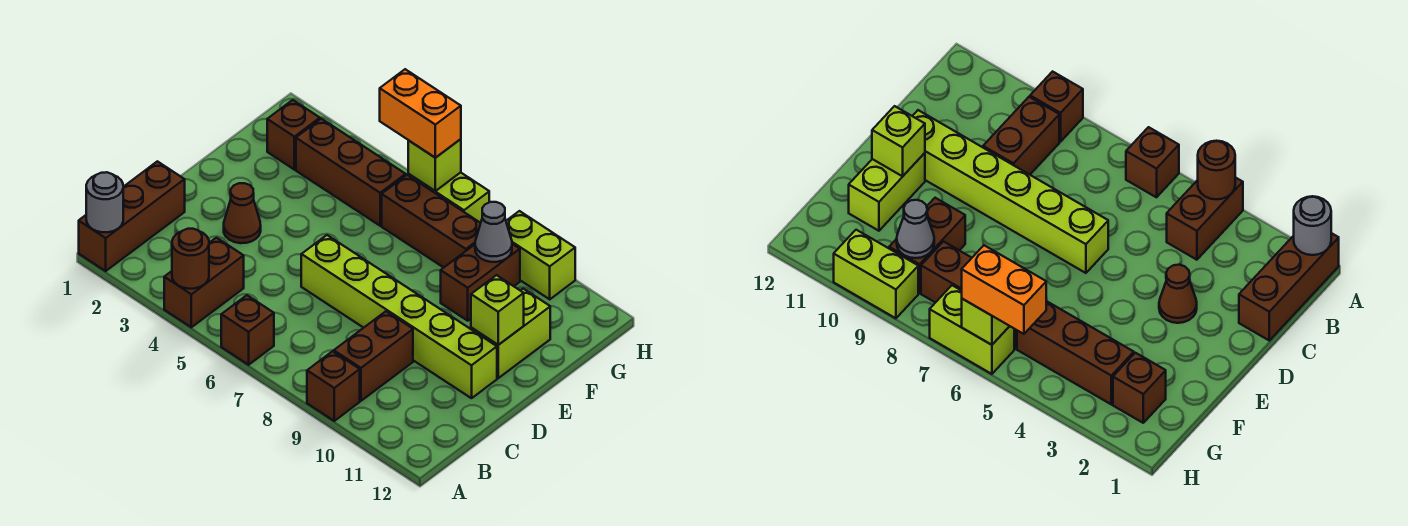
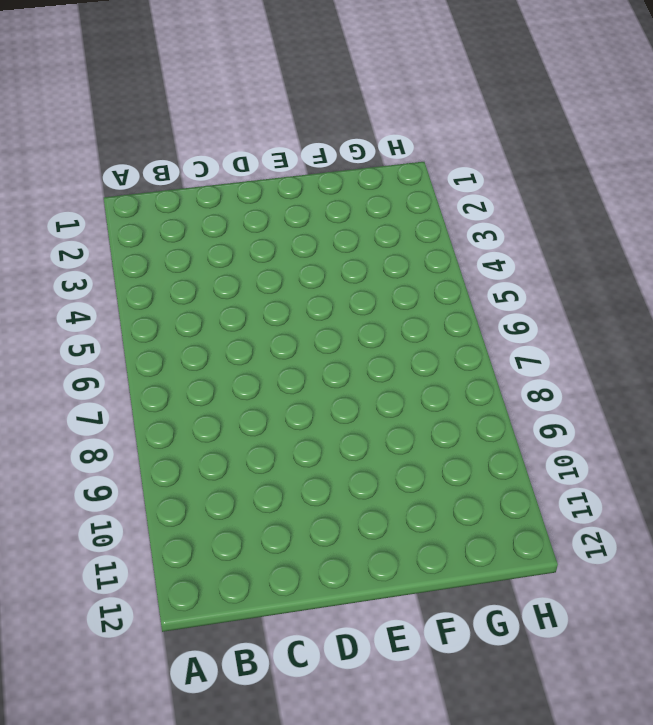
none -> brown 1x3 brick [79,161,185,271]
none -> brown 1x2 brick [164,238,244,327]
none -> brown 1x1 brick [221,295,274,365]

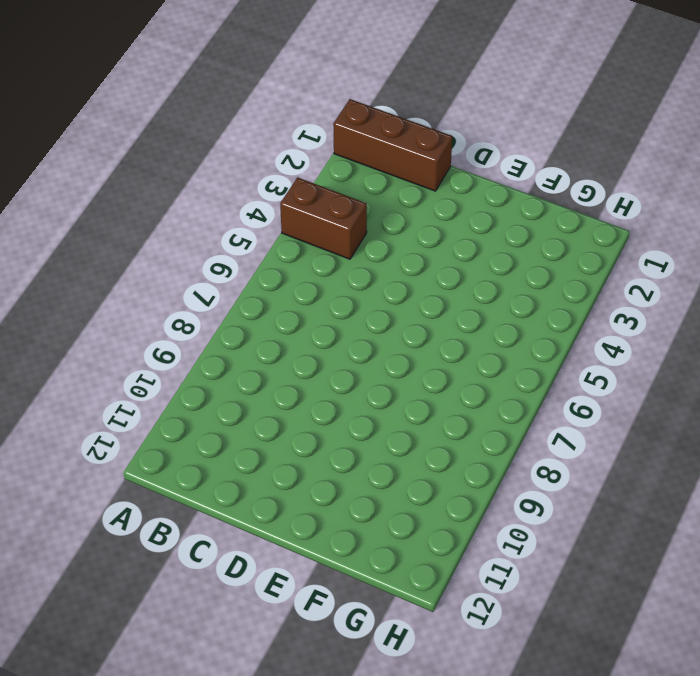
none -> brown 1x1 brick [221,295,274,365]
none -> brown 1x1 brick [307,351,360,421]
none -> brown 1x2 brick [334,311,413,401]

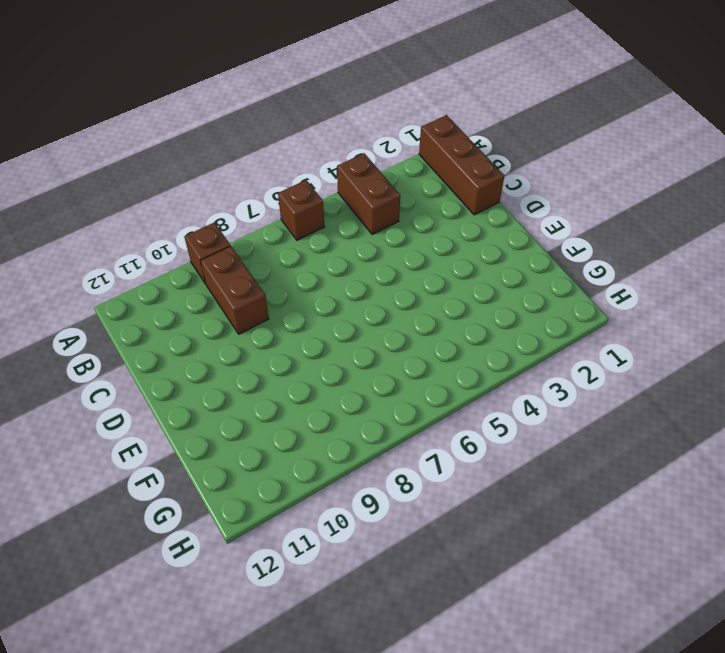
none -> brown 1x1 cone [224,183,261,243]
none -> lime 1x6 brick [301,235,497,398]
none -> lime 1x2 brick [471,289,550,378]

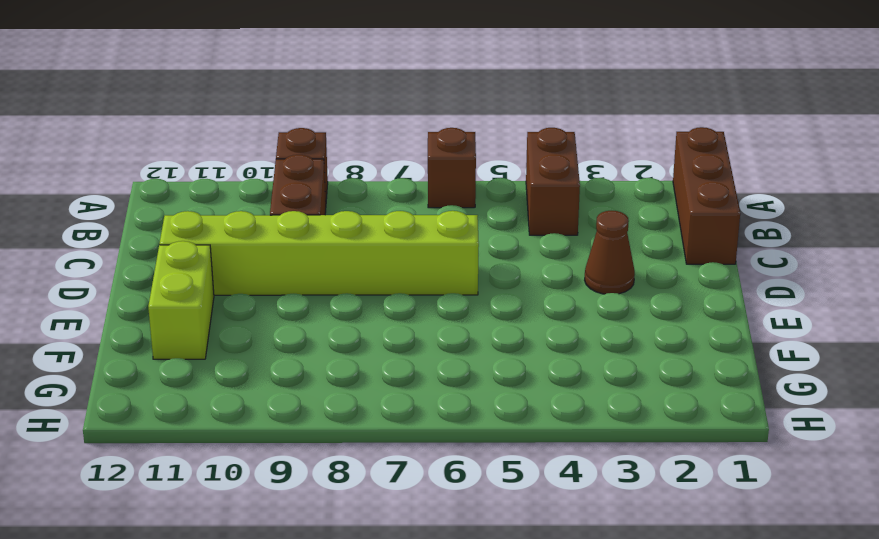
none -> brown 1x2 brick [441,244,520,321]
none -> brown 1x1 brick [267,100,320,170]
none -> brown 1x3 brick [296,119,406,226]

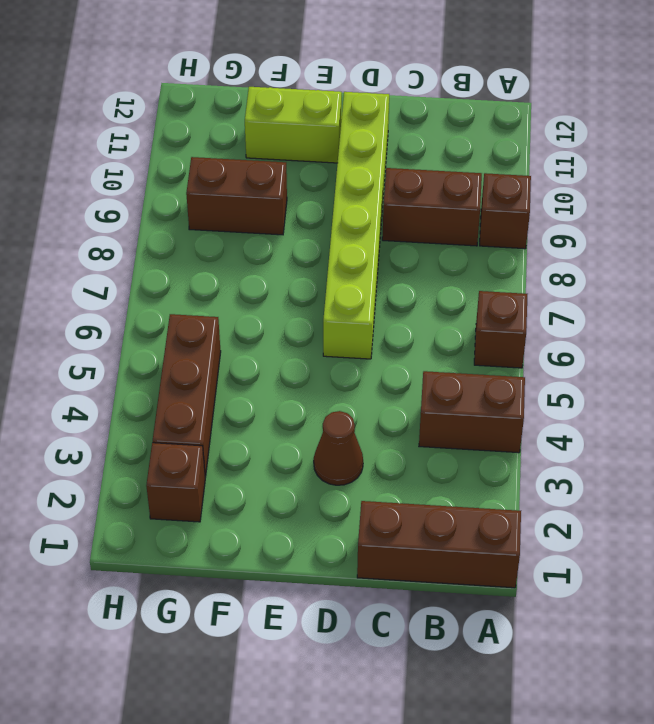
none -> brown 1x3 brick [382,175,481,268]
none -> lime 1x2 brick [408,172,489,223]
none -> lime 1x2 brick [506,211,575,299]

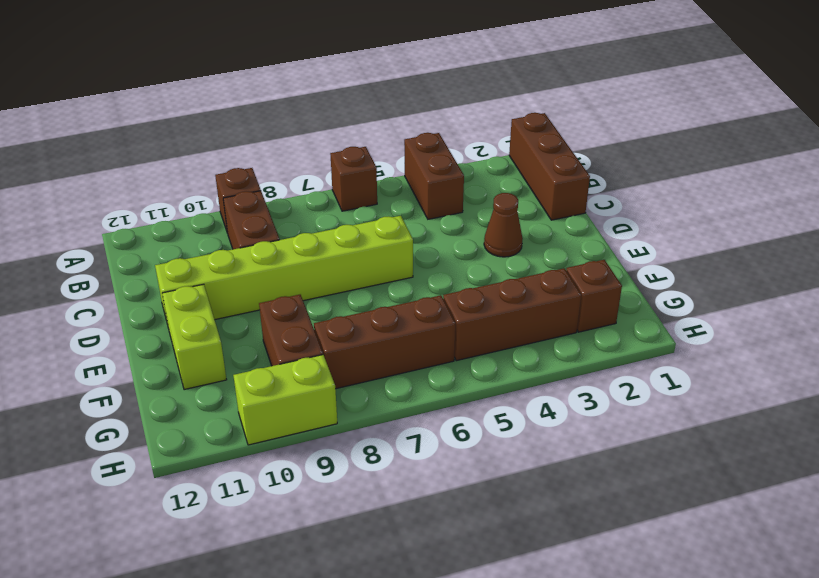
none -> lime 1x2 brick [408,172,489,223]
none -> grey 1x1 round brick [86,172,123,232]
none -> brown 1x1 round brick [172,229,209,289]

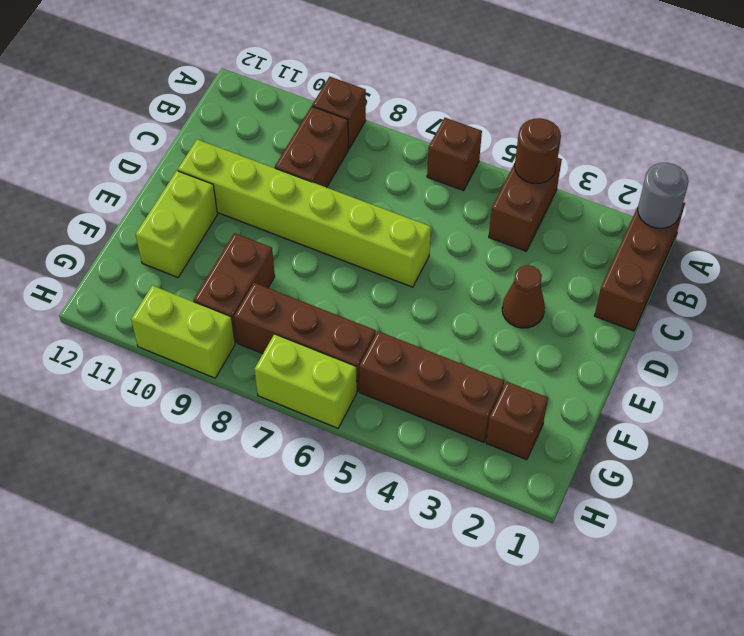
none -> lime 1x1 brick [471,275,524,345]
none -> grey 1x1 cone [475,202,512,262]
none -> lime 1x1 brick [408,139,461,191]

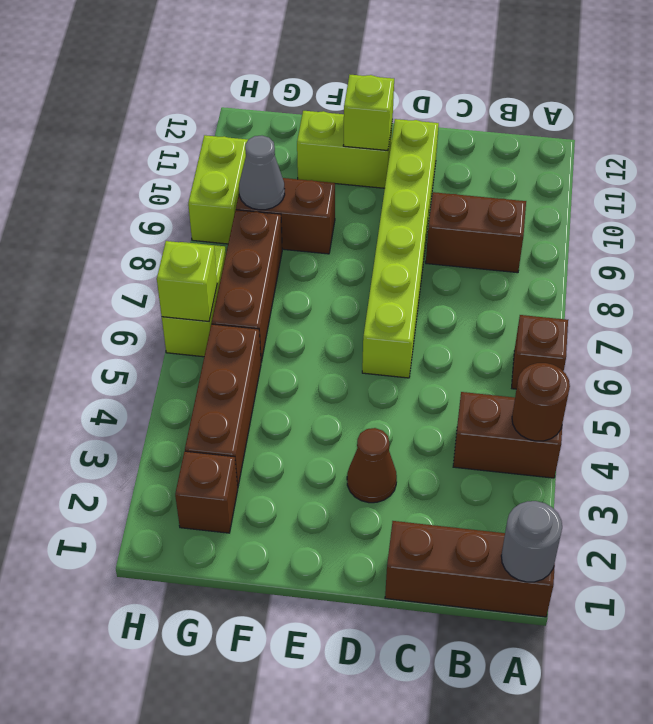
none -> brown 1x1 brick [307,351,360,421]
none -> orange 1x2 brick [380,69,461,158]

